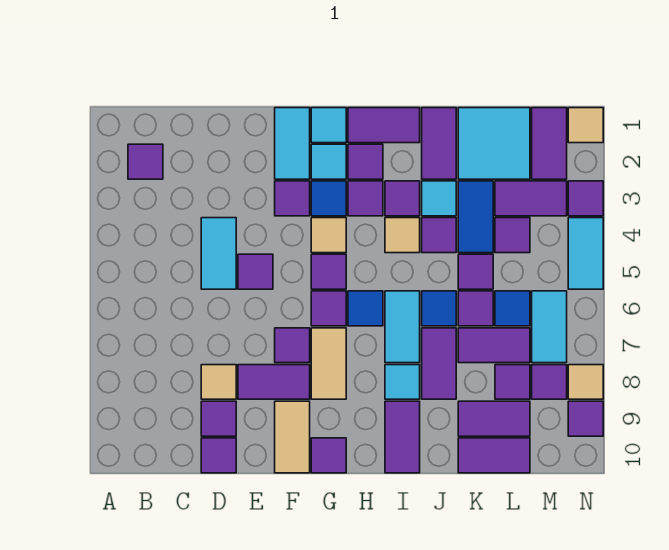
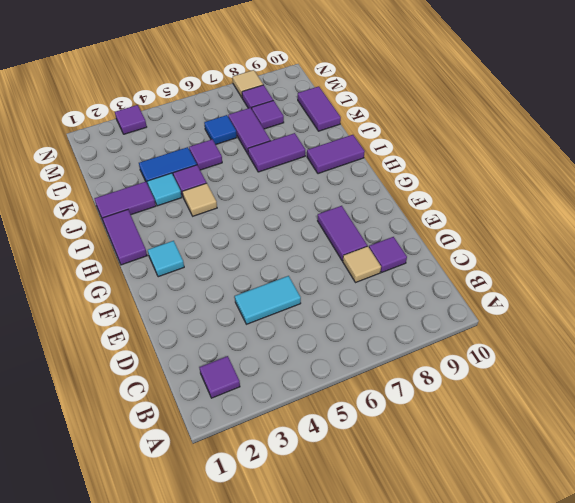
none -> purple 1x1 tile [201,438,236,473]
none -> purple 1x1 tile [238,254,273,289]
none -> cyan 1x2 tile [275,108,310,179]
none -> purple 1x1 tile [275,181,310,216]

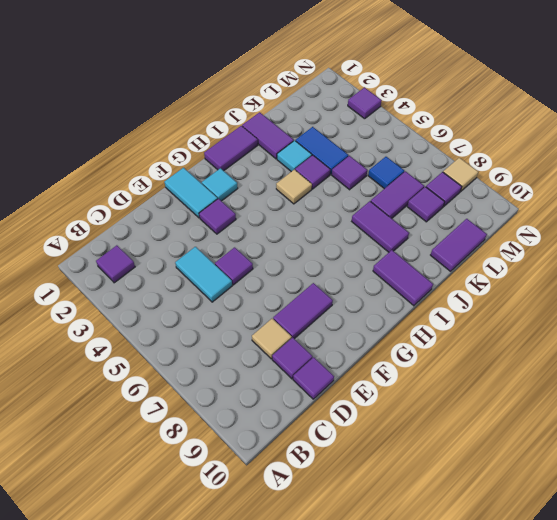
none -> purple 1x1 tile [275,328,310,363]
none -> tan 1x2 tile [275,401,310,473]
none -> cyan 1x1 tile [311,108,346,143]
none -> blue 1x1 tile [311,181,346,216]

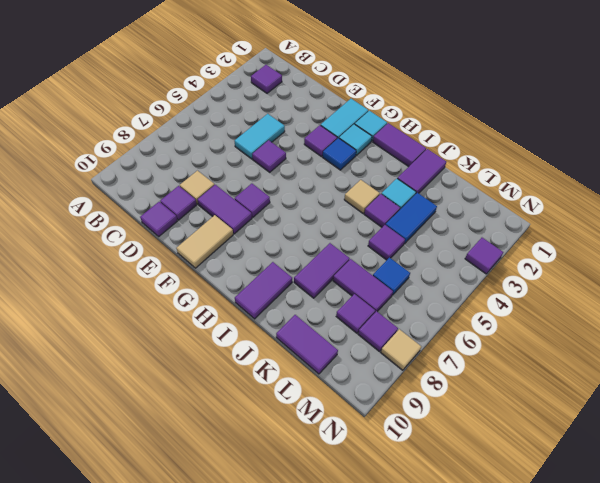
none -> tan 1x1 tile [311,218,346,253]
none -> purple 1x1 tile [311,254,346,289]
none -> purple 1x1 tile [311,291,346,326]
none -> tan 1x2 tile [311,328,346,399]

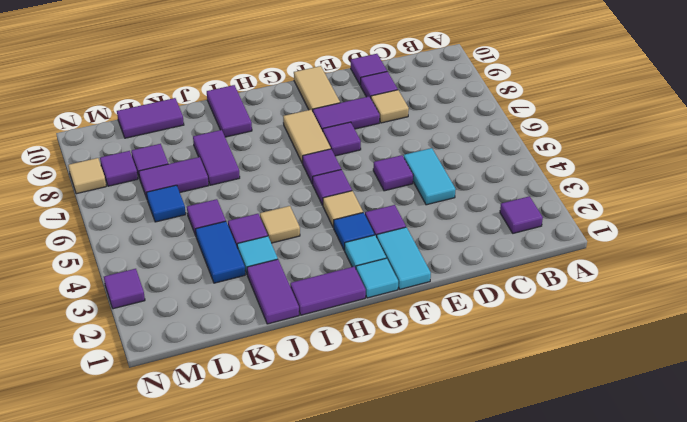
none -> purple 1x1 tile [311,438,346,473]
none -> purple 1x1 tile [348,144,383,179]
none -> purple 1x1 tile [348,181,383,216]
none -> blue 1x1 tile [348,291,383,326]

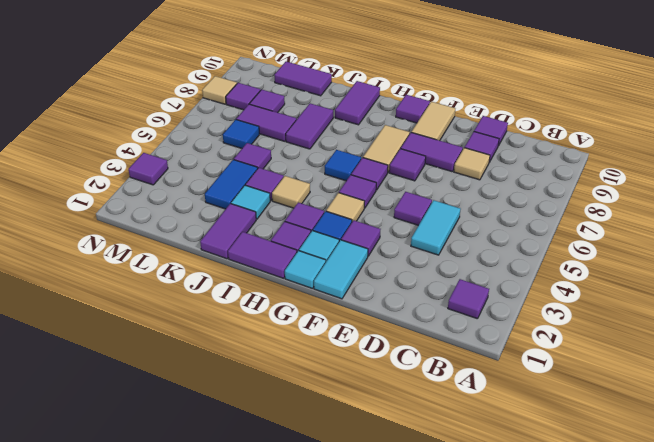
none -> purple 1x1 tile [385,181,420,216]
none -> cyan 1x2 tile [385,291,420,363]
none -> cyan 1x1 tile [385,365,420,399]
none -> blue 1x1 tile [422,291,456,326]

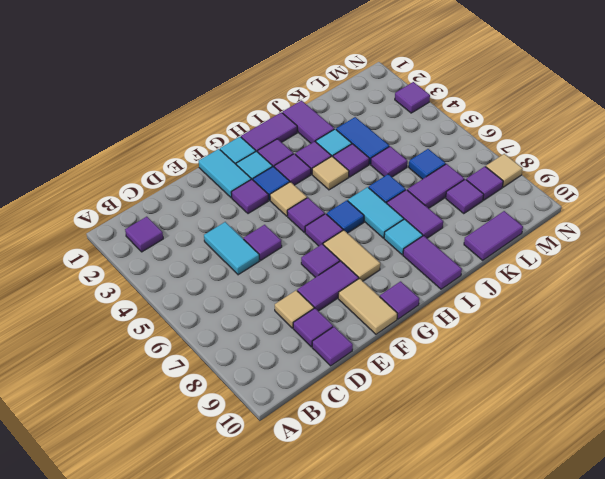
none -> cyan 2x2 tile [458,108,530,179]
none -> purple 1x1 tile [458,291,493,326]
none -> purple 1x2 tile [458,401,530,436]
none -> purple 1x2 tile [495,181,567,216]

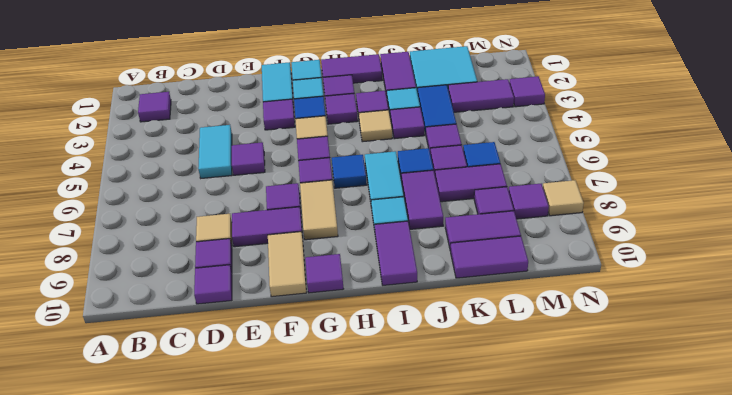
none -> purple 1x1 tile [495,218,530,253]
none -> purple 1x2 tile [532,108,567,179]
none -> cyan 1x2 tile [532,291,567,363]
none -> tan 1x1 tile [568,108,603,143]

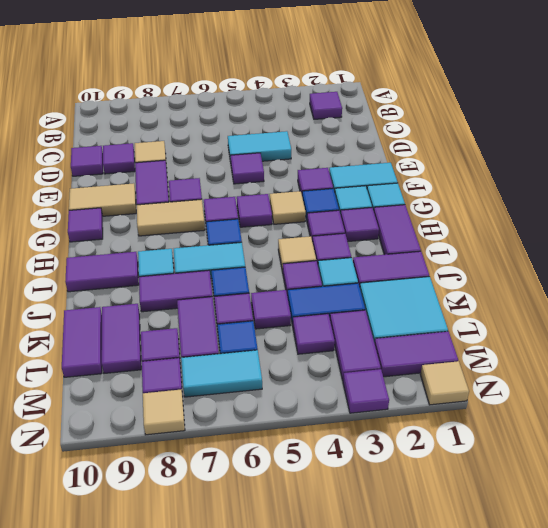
none -> cyan 1x2 tile [568,218,603,289]
none -> purple 1x1 tile [568,401,603,436]

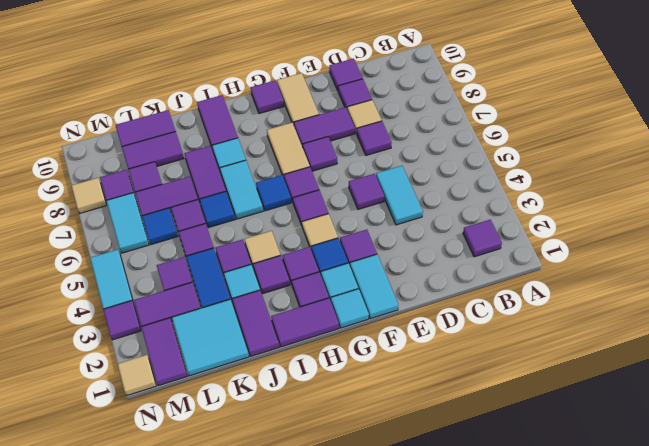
purple 1x1 tile [357,121,392,155] -> purple 1x1 tile moved to [568,401,603,436]

